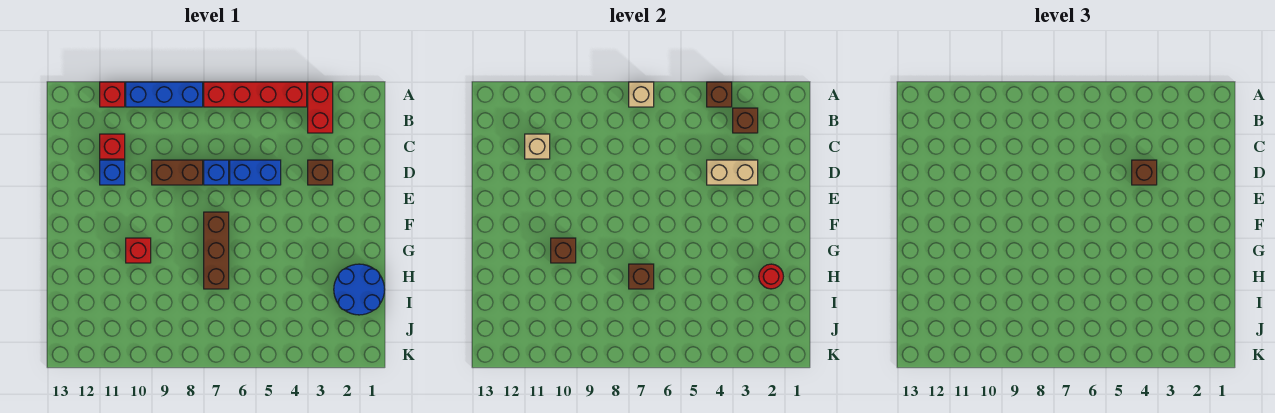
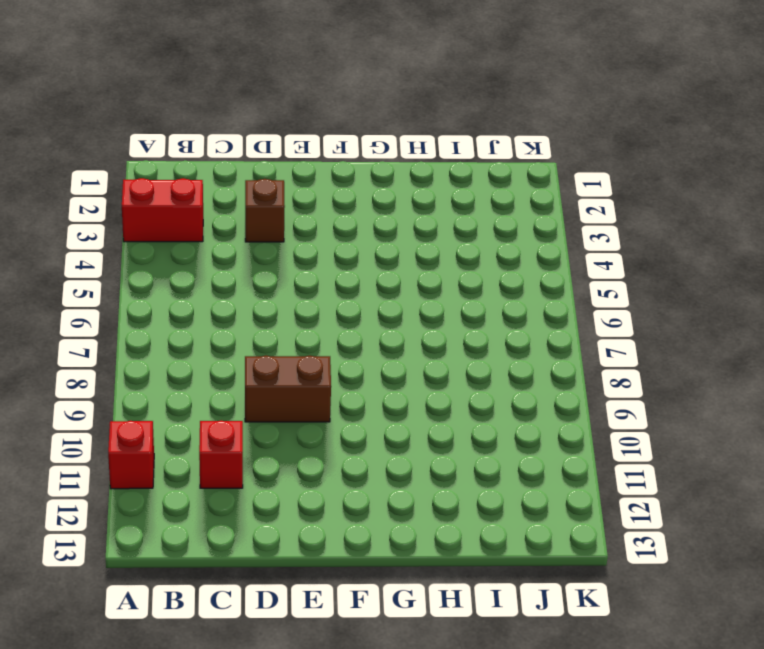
brown 1x2 brick [245,356,331,422] -> brown 1x2 brick turned to [152,160,203,185]
none -> red 1x4 brick [204,82,307,107]
none -> blue 1x3 brick [126,82,203,107]
none -> blue 1x2 brick [230,160,281,185]

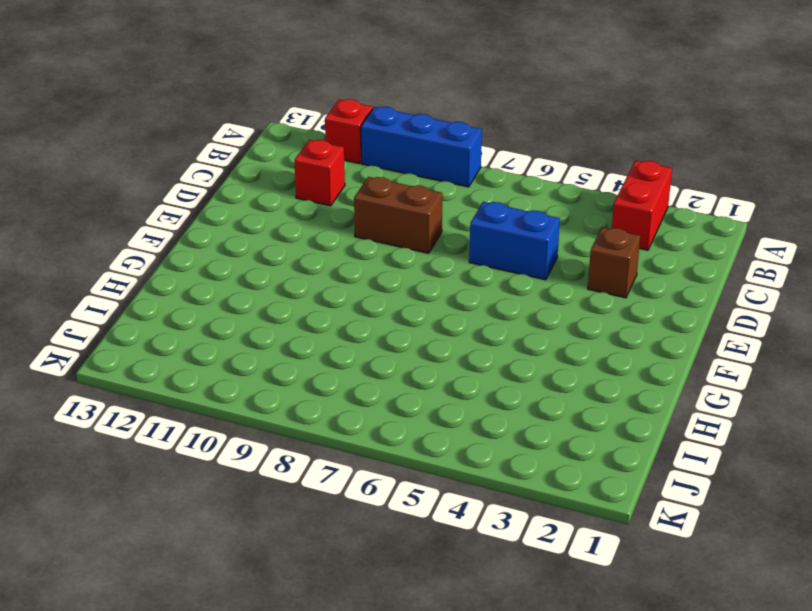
none -> red 1x4 brick [204,82,307,107]
none -> blue 1x1 brick [204,160,229,185]
none -> blue 1x1 brick [100,160,125,185]

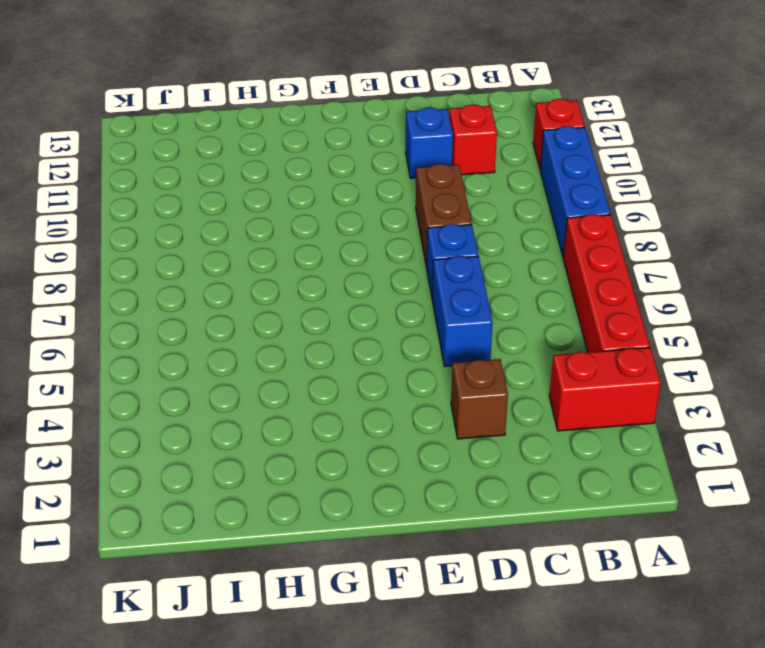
none -> brown 1x3 brick [204,212,229,289]
none -> red 1x1 brick [126,238,151,263]
none -> blue 2x2 round brick [334,264,385,315]

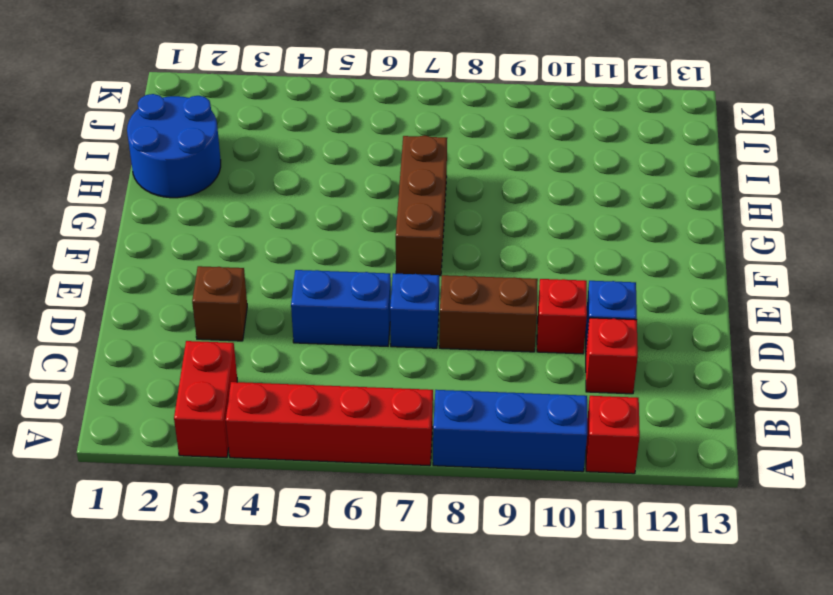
red 1x1 brick [537,279,587,354] -> red 1x1 brick moved to [126,238,151,263]
none -> brown 1x1 brick [707,82,732,107]
none -> tan 1x1 brick [629,82,654,107]
none -> brown 1x1 brick [733,108,758,133]

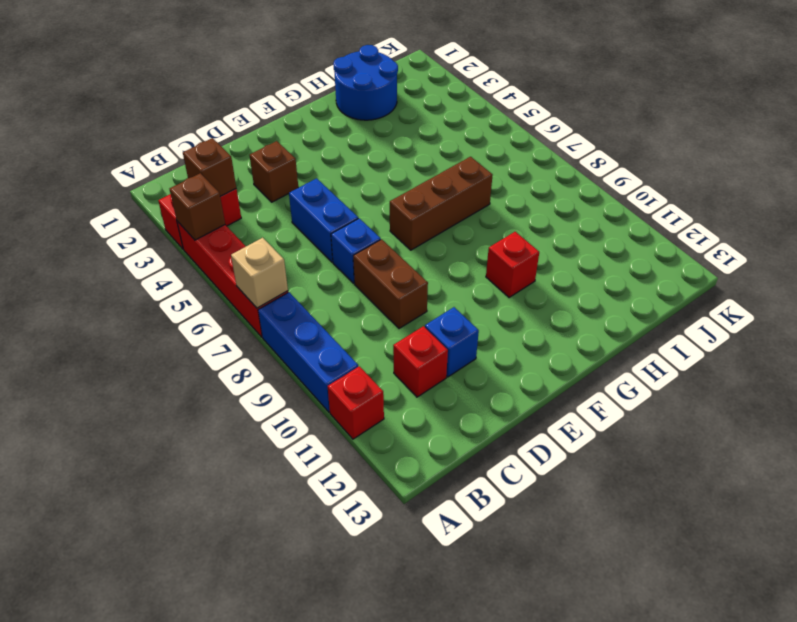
none -> tan 1x1 brick [525,134,550,159]
none -> tan 1x2 brick [707,160,758,185]
none -> brown 1x1 brick [551,238,576,263]

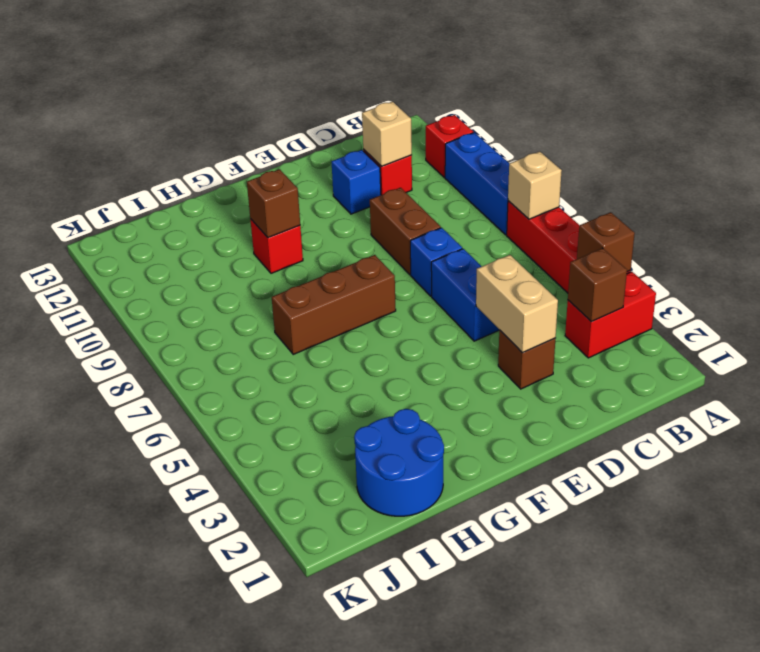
none -> red 1x1 round brick [759,264,783,289]
none -> brown 1x1 brick [629,264,654,289]
none -> brown 1x1 brick [1132,160,1157,185]

